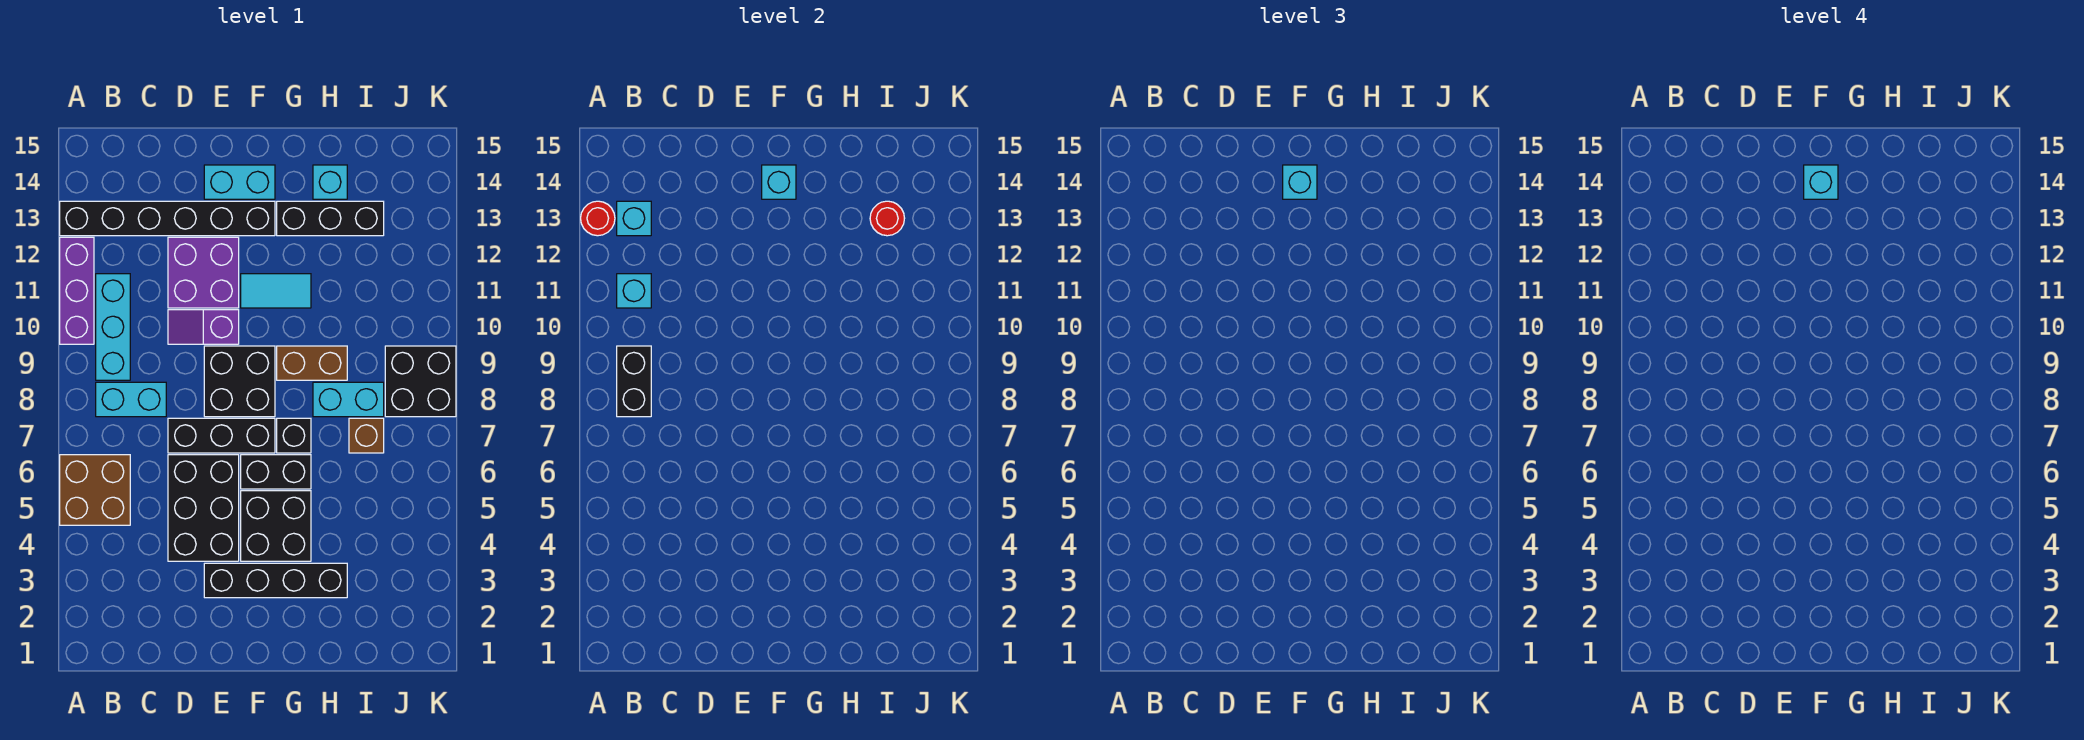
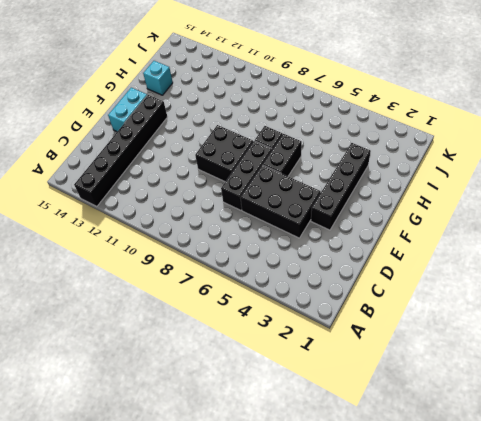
none -> brown 2x2 brick [60,455,130,525]
none -> purple 1x3 brick [60,237,94,344]
none -> cyan 1x2 brick [96,382,166,417]
none -> cyan 1x3 brick [96,274,130,380]

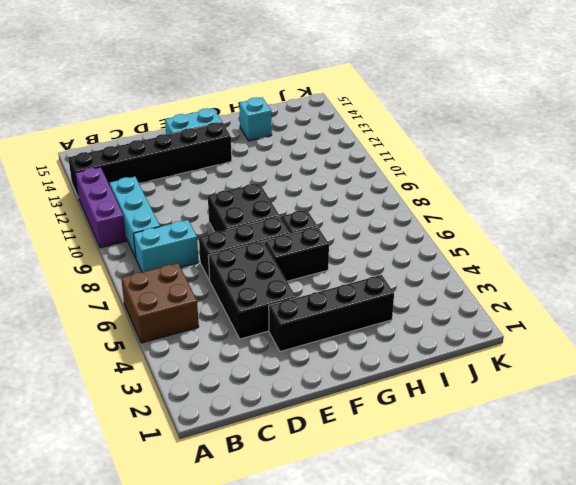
none -> purple 1x2 slope [168,310,239,344]
none -> purple 2x2 brick [168,237,239,308]
none -> black 2x2 brick [241,491,311,561]
none -> cyan 1x2 tile [241,274,311,308]

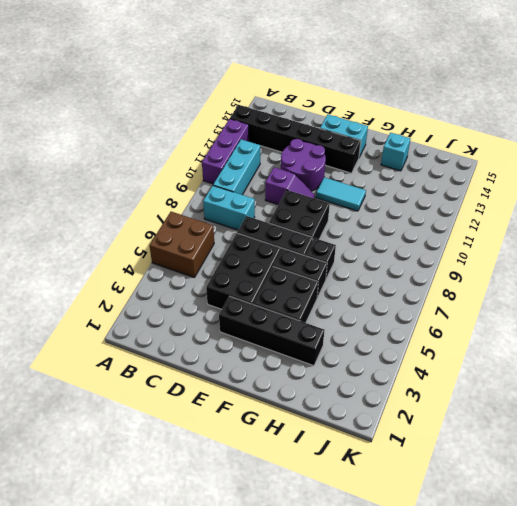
purple 1x2 slope [265,167,315,205] -> purple 1x2 slope turned to [168,310,239,344]
purple 2x2 round brick [281,139,326,191] -> purple 2x2 brick [168,237,239,308]
none -> brown 1x2 brick [277,346,347,380]
none -> black 1x3 brick [277,201,384,236]
none -> cyan 1x2 brick [313,382,384,417]
none -> brown 1x1 brick [349,418,384,453]

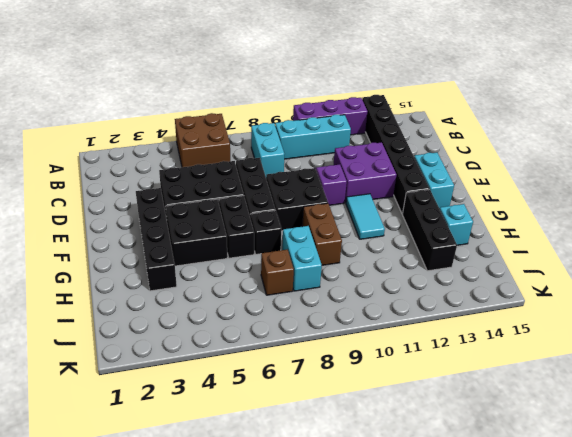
none -> black 2x2 brick [385,346,456,417]
none -> red 1x1 round brick [581,201,615,236]
none -> black 1x2 brick [617,346,651,417]
none -> cyan 1x1 brick [617,274,651,308]

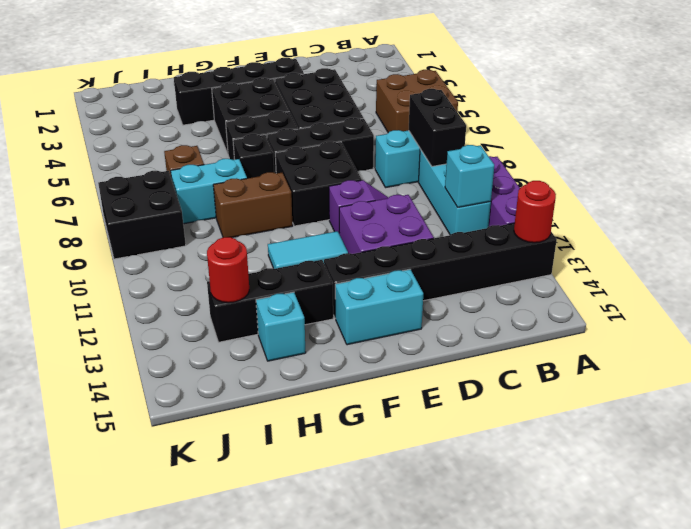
none -> cyan 1x1 brick [617,201,651,236]
none -> cyan 1x1 brick [762,165,796,199]
none -> cyan 1x1 brick [1283,165,1317,199]
none -> cyan 1x1 brick [1804,165,1838,199]

